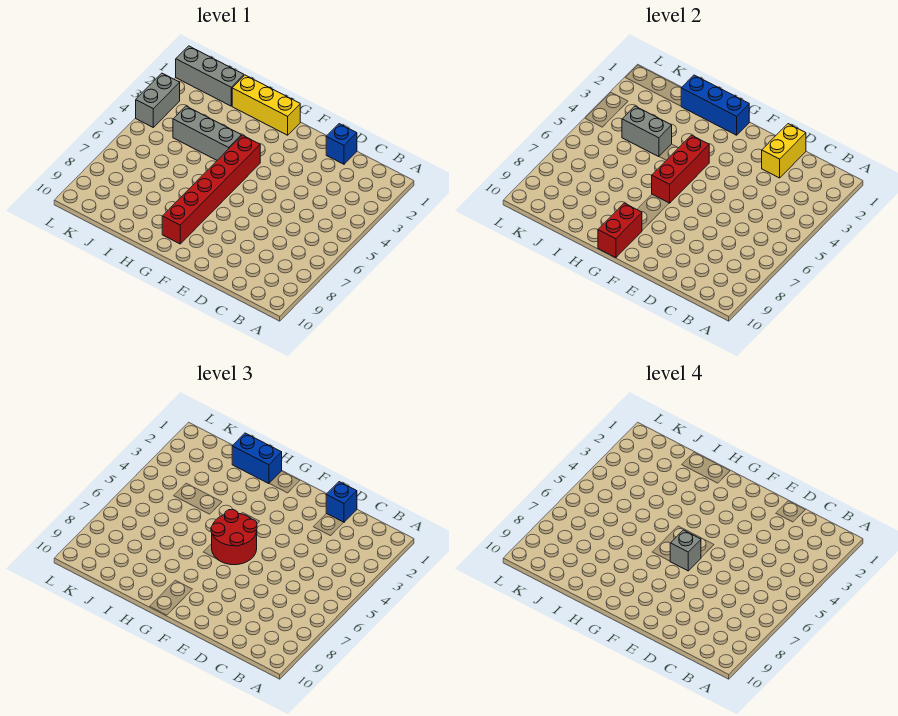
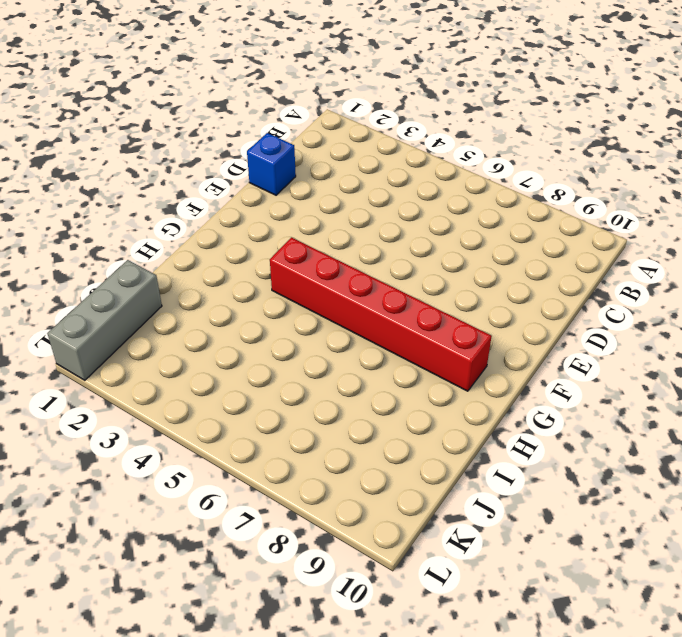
none -> yellow 1x3 brick [232,75,300,135]
none -> grey 1x3 brick [173,106,241,160]
none -> grey 1x2 brick [136,73,180,127]

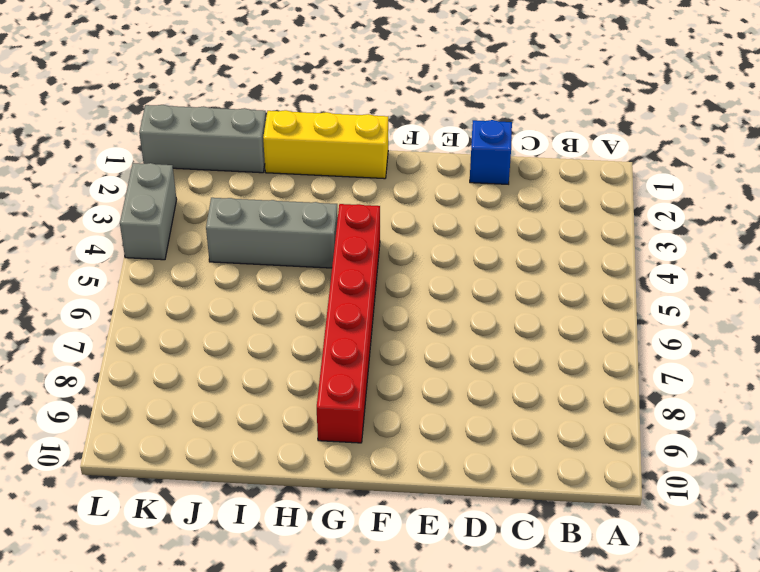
none -> yellow 1x2 brick [762,124,806,178]
none -> blue 1x3 brick [681,75,749,135]
none -> red 1x3 brick [652,135,709,203]

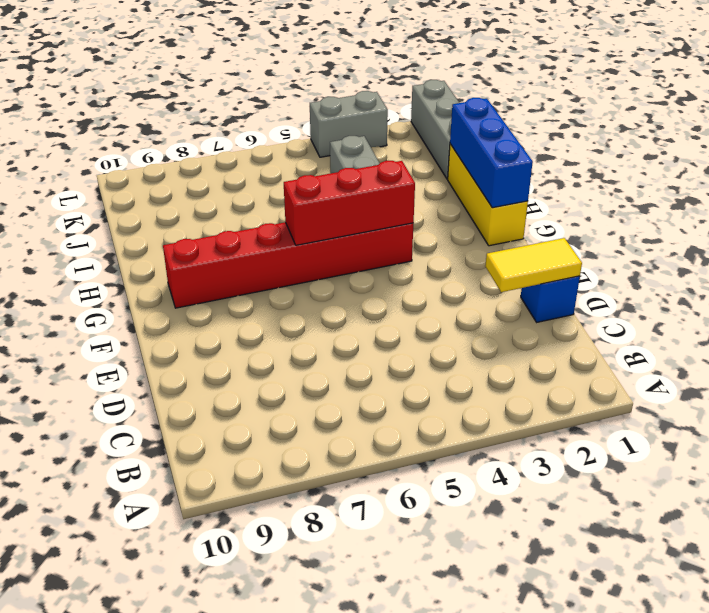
yellow 1x2 tile [485,238,582,292] -> yellow 1x2 brick [762,124,806,178]
none -> red 1x2 brick [598,203,642,258]
none -> grey 1x2 brick [622,106,672,157]
none -> blue 1x1 brick [326,482,357,522]

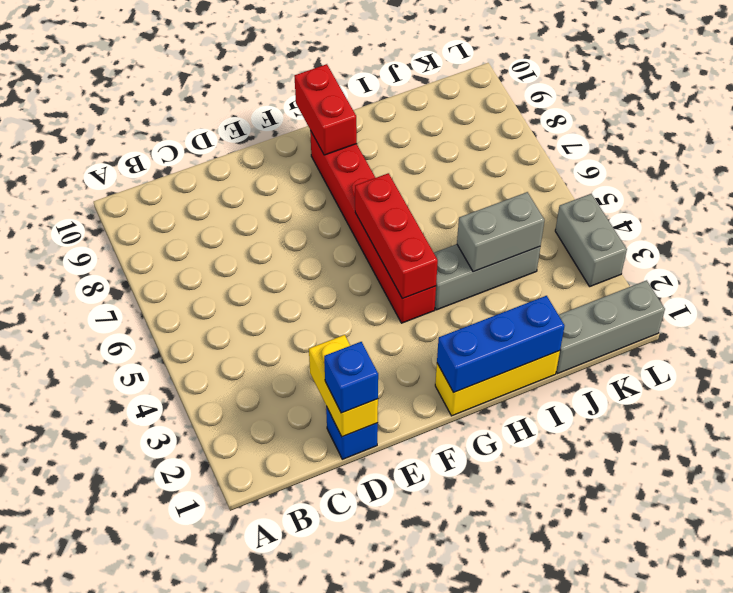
none -> red 2x2 round brick [211,509,257,565]
none -> blue 1x2 brick [232,433,282,484]
none -> grey 1x1 brick [670,530,701,571]

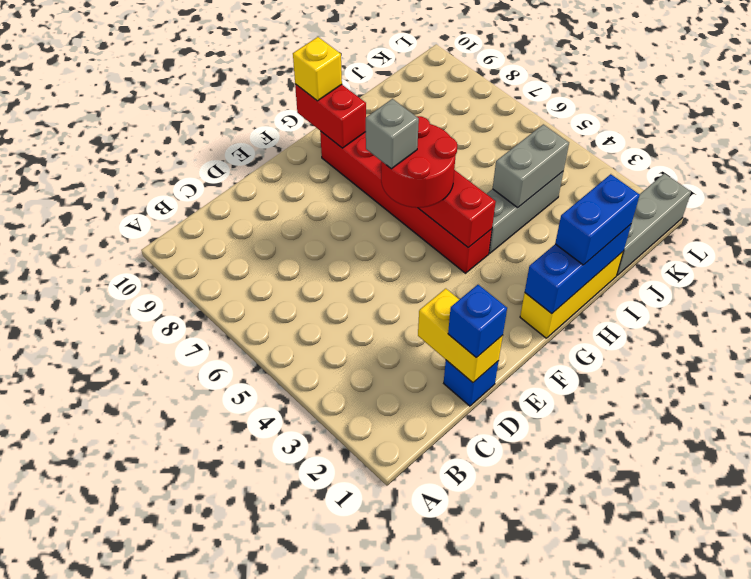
yellow 1x1 brick [293,37,342,101] -> none
none -> grey 1x2 brick [136,73,180,127]

